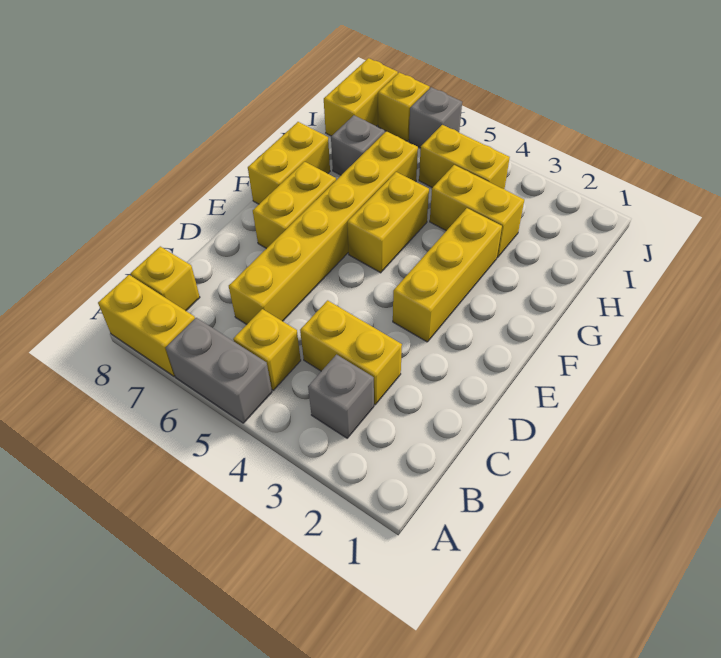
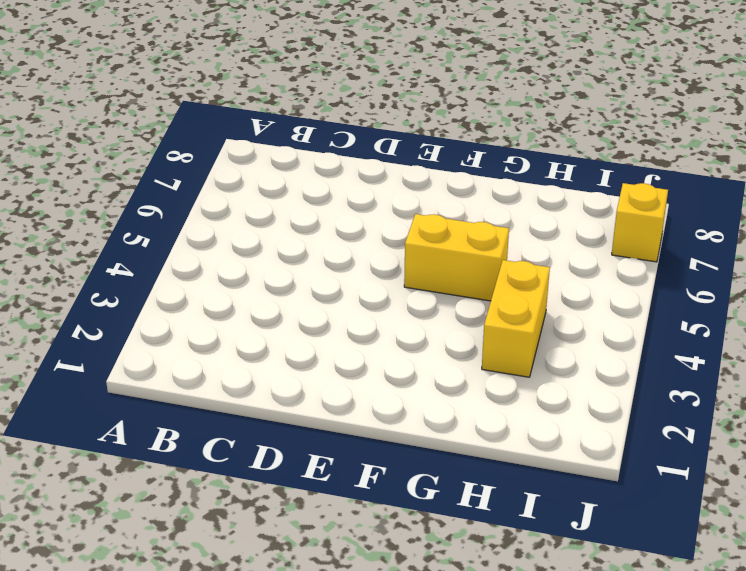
none -> grey 1x2 brick [166,318,272,423]
none -> yellow 1x2 brick [98,275,195,376]
none -> grey 1x1 brick [308,355,374,438]

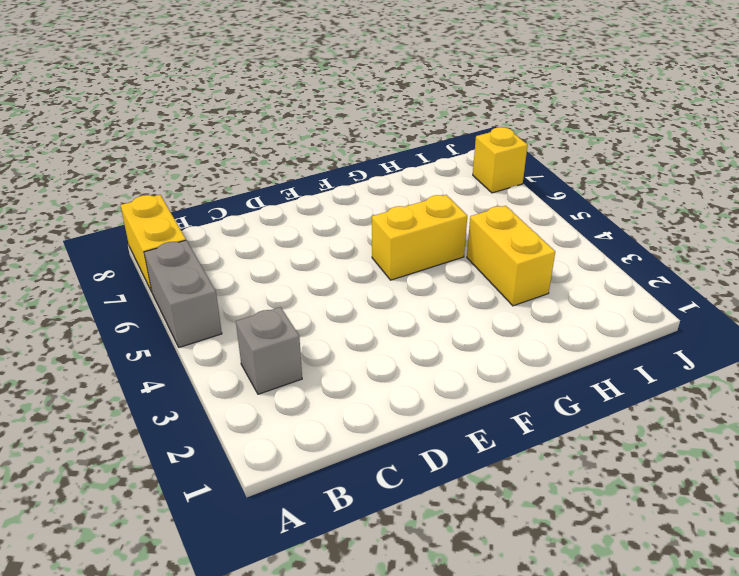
none -> yellow 1x1 brick [233,309,301,390]
none -> yellow 1x1 brick [131,246,200,311]
none -> yellow 1x2 brick [300,300,402,405]

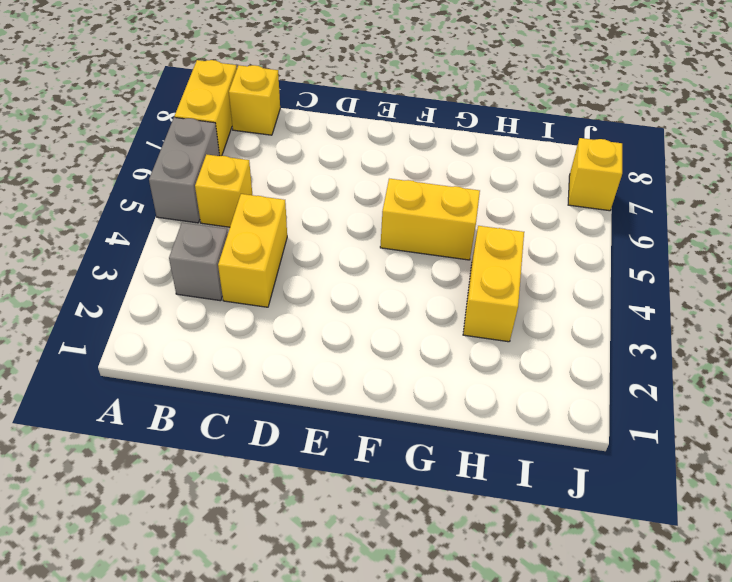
none -> yellow 1x6 brick [229,131,418,324]
none -> yellow 1x3 brick [393,208,502,342]
none -> yellow 1x2 brick [253,162,336,249]

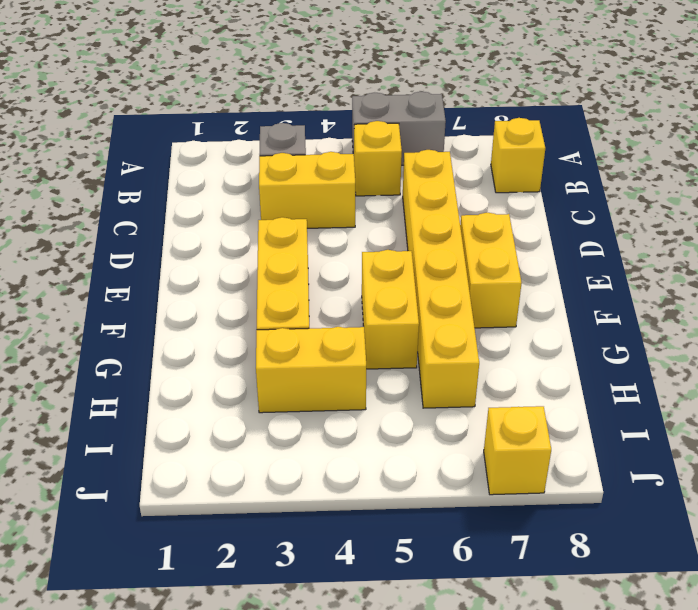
none -> yellow 1x2 brick [98,275,195,376]
none -> yellow 1x2 brick [248,122,330,204]
none -> grey 1x1 brick [331,115,385,175]

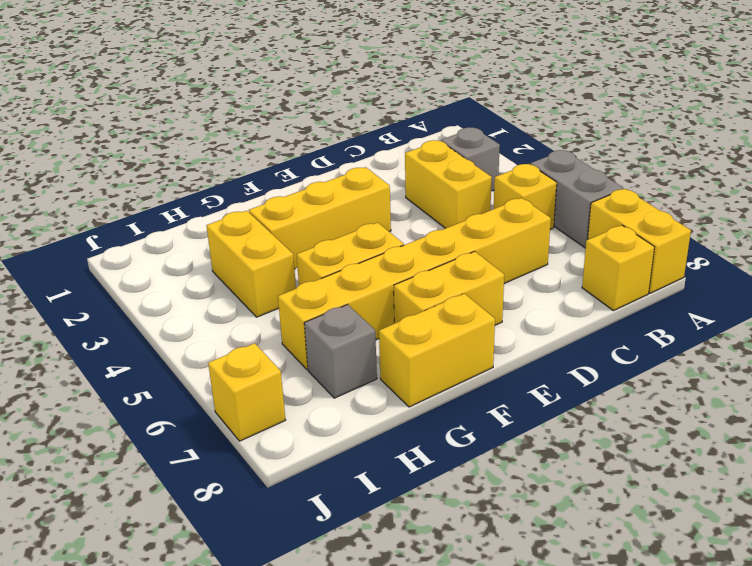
none -> yellow 1x2 brick [419,125,510,189]
none -> yellow 1x2 brick [324,58,398,136]
none -> grey 1x1 brick [409,87,462,148]

